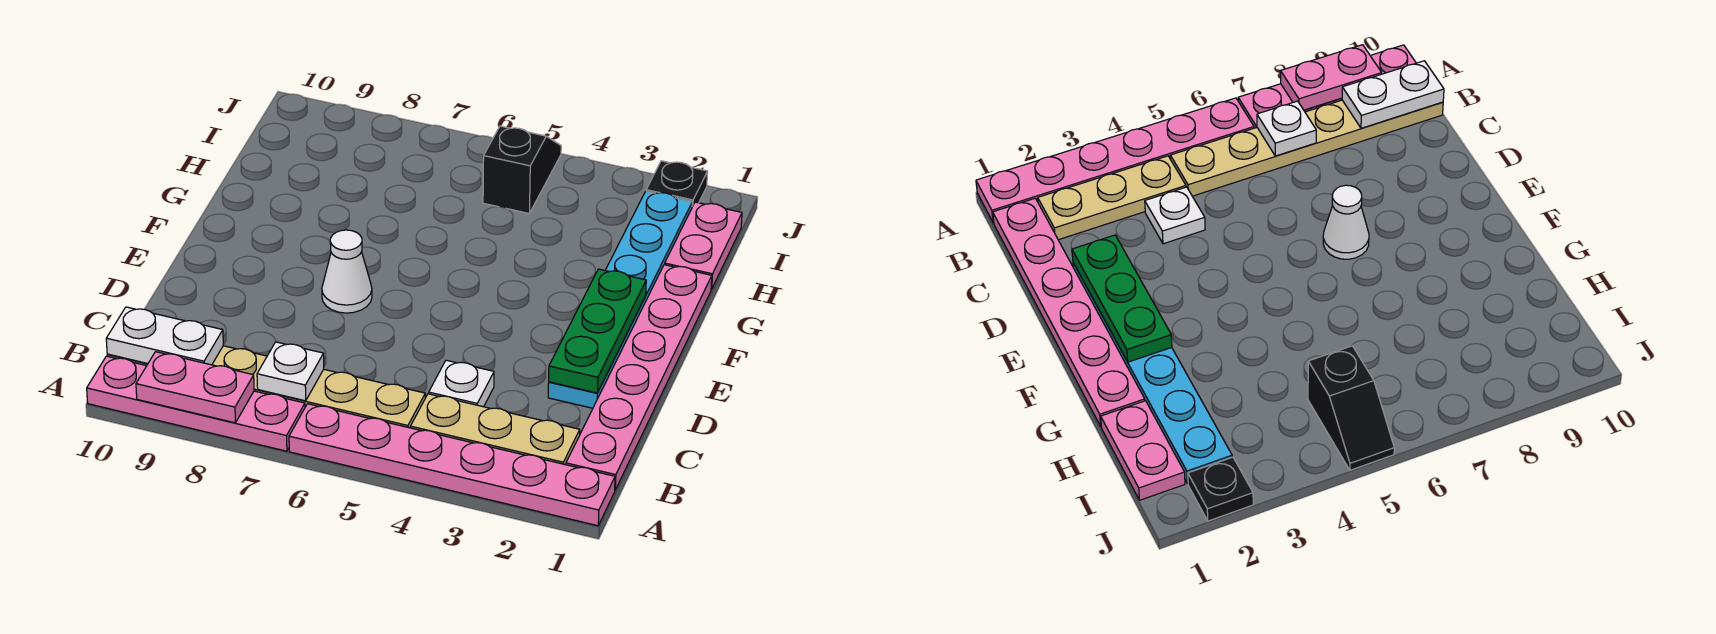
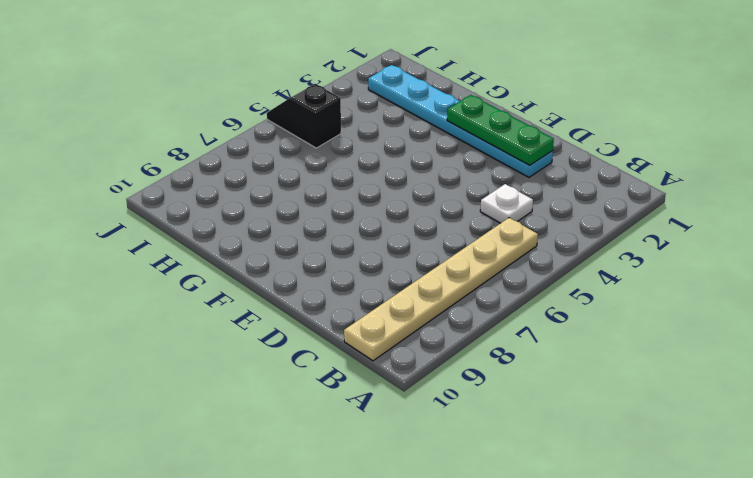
none -> pink 1x6 plate [289,404,615,526]
none -> pink 1x4 plate [87,356,305,451]
none -> pink 1x6 plate [566,265,712,490]

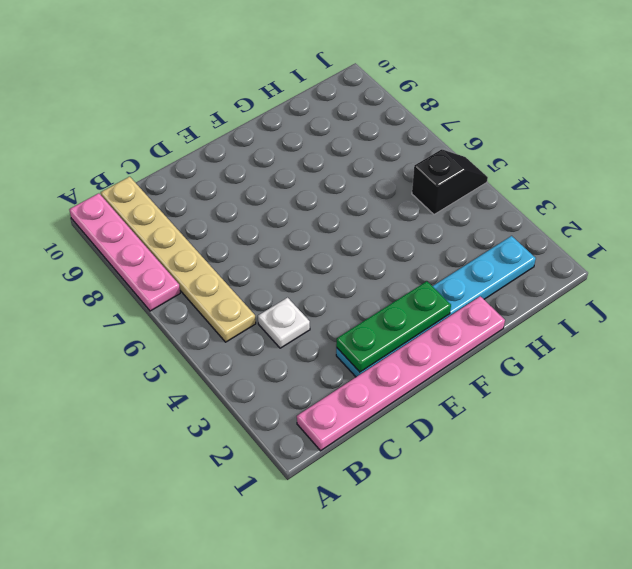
none -> pink 1x6 plate [289,404,615,526]
none -> tan 1x3 plate [410,394,580,465]
none -> white 1x1 cone [322,230,372,313]

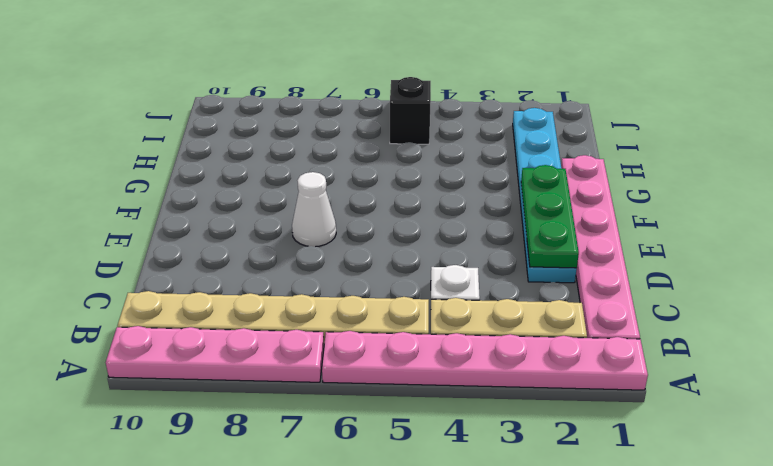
none -> pink 1x2 plate [665,202,742,289]
none -> black 1x1 plate [646,161,708,206]
none -> pink 1x2 plate [136,352,254,423]

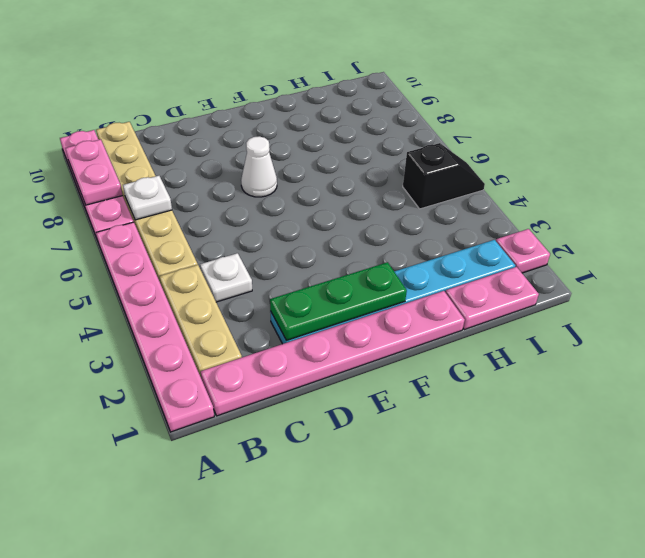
pink 1x1 plate [496,229,550,273] -> black 1x1 plate [646,161,708,206]
none -> white 1x2 plate [106,307,223,365]

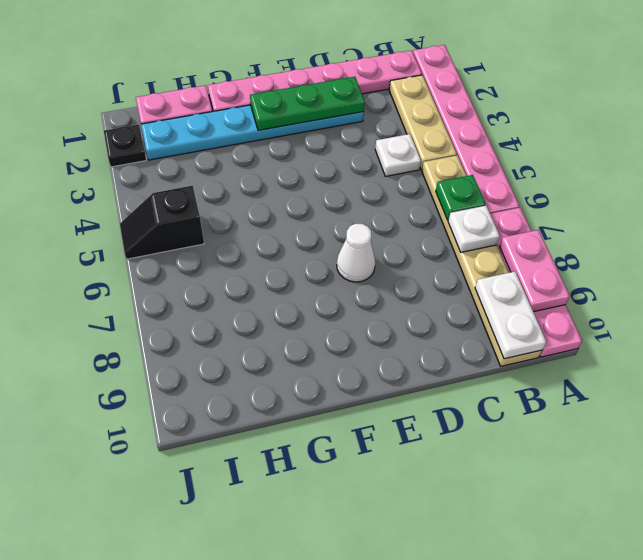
green 1x1 plate [436,175,486,220] -> none

